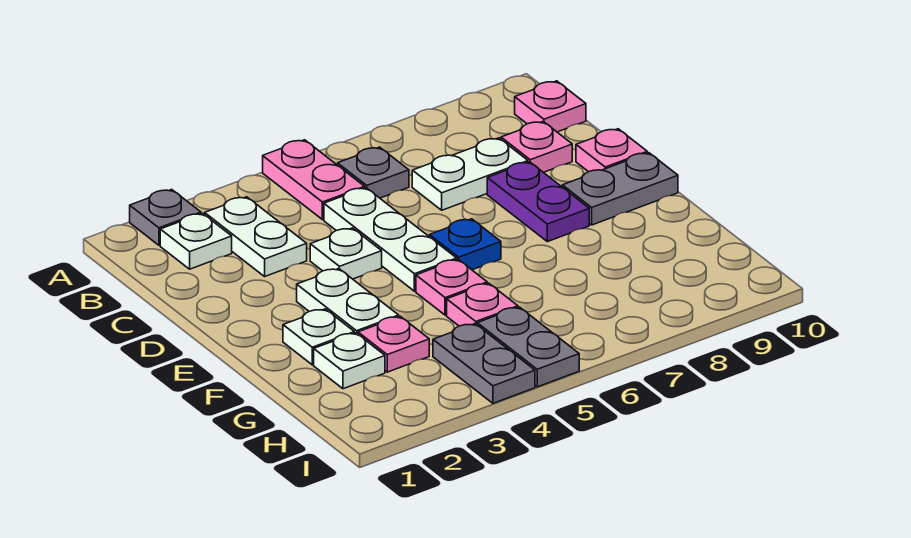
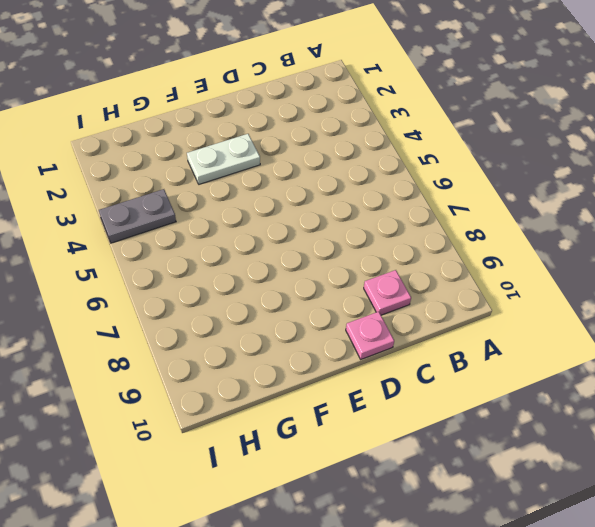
none -> grey 1x1 plate [130,190,201,245]
none -> pink 1x2 plate [263,140,365,220]
none -> white 1x1 plate [160,213,232,269]

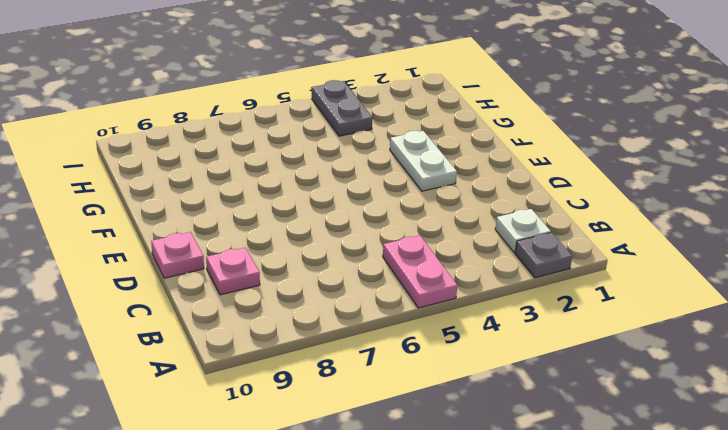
none -> white 1x2 plate [205,197,307,276]
none -> grey 1x1 plate [338,147,409,198]
none -> pink 1x1 plate [515,81,586,132]

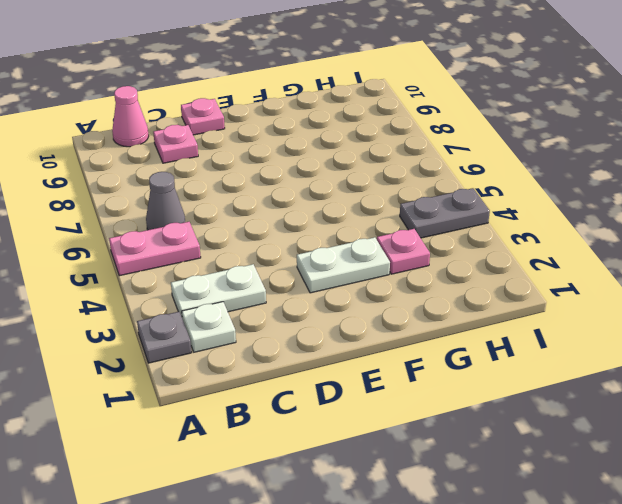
grey 1x1 cone [146,172,185,230] -> grey 1x1 plate [338,147,409,198]
pink 1x1 cone [112,86,149,147] -> pink 1x1 plate [515,81,586,132]
none -> white 1x3 plate [324,188,457,291]
none -> white 1x2 plate [412,138,528,210]
none -> white 1x1 plate [310,228,382,279]

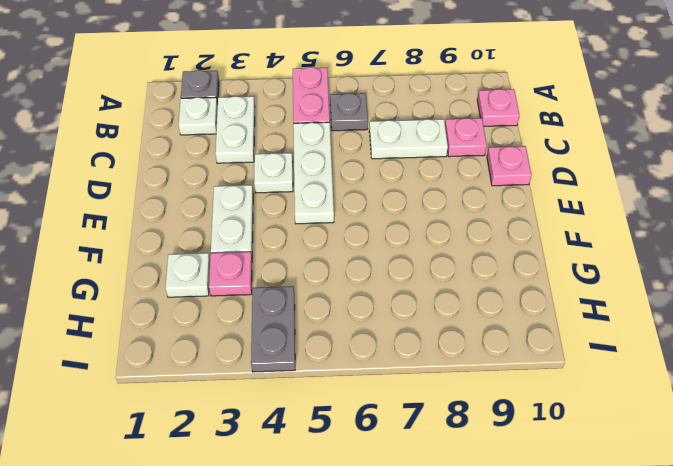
none -> purple 1x2 plate [487,162,589,242]
none -> blue 1x1 plate [430,219,501,270]
none -> grey 1x2 plate [562,153,678,225]

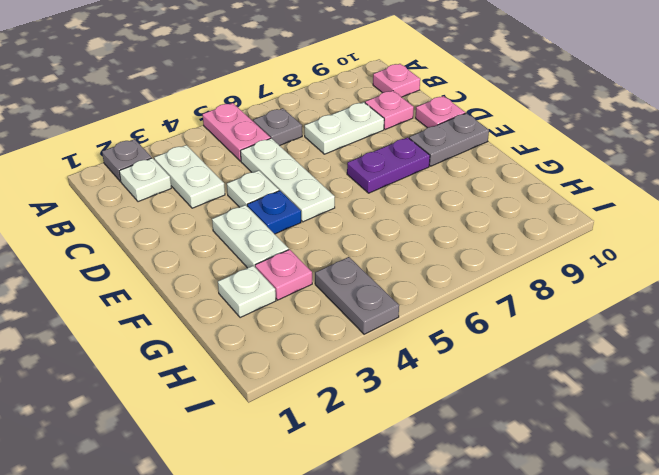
blue 1x1 plate [247,191,301,234] -> blue 1x1 plate moved to [430,219,501,270]
purple 1x2 plate [347,137,430,193] -> purple 1x2 plate turned to [487,162,589,242]
none -> white 1x1 plate [283,309,354,365]
none -> pink 1x1 plate [416,259,487,315]
none -> pink 1x1 plate [447,283,518,326]

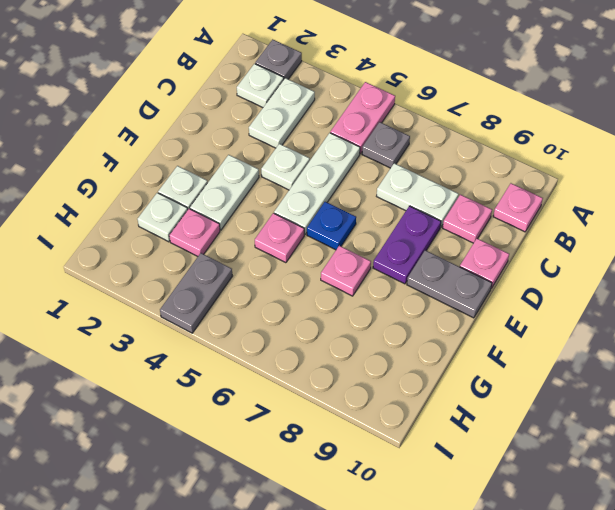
pink 1x1 plate [321,246,371,296] -> pink 1x1 plate moved to [447,283,518,326]
none -> grey 1x2 plate [477,307,579,387]

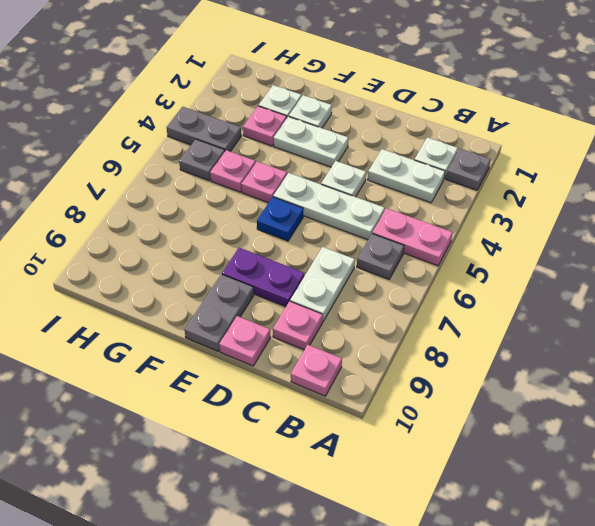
grey 1x1 plate [179,139,225,180] -> grey 1x2 plate [477,307,579,387]

